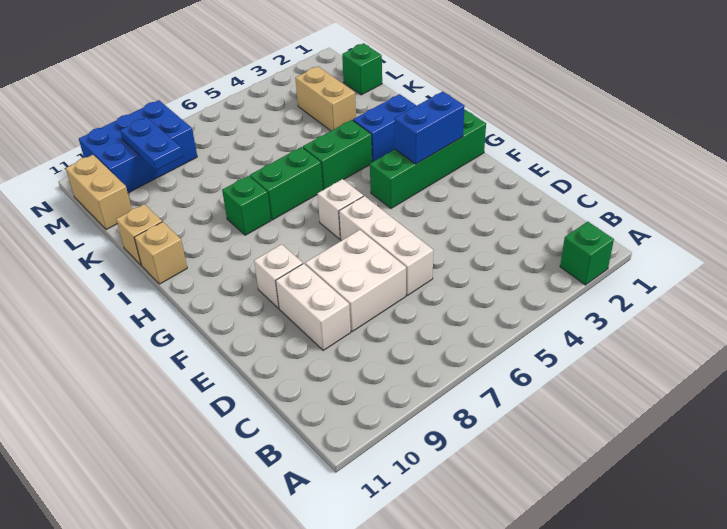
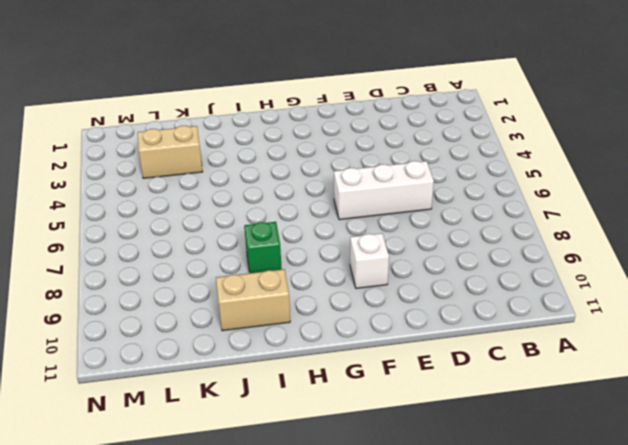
tan 1x2 brick [216,269,290,331] -> tan 1x2 brick moved to [66,155,132,230]
none -> green 1x1 brick [560,222,614,285]
none -> white 2x2 brick [305,230,406,332]
none -> white 1x2 brick [276,264,351,350]

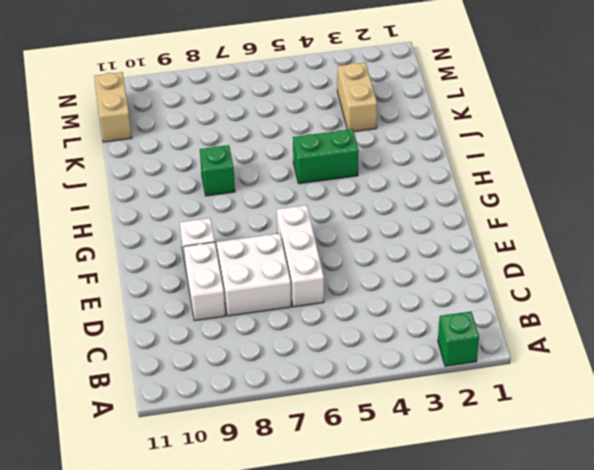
none -> green 1x4 brick [370,110,486,208]
none -> white 1x1 brick [317,179,363,239]
none -> blue 1x2 brick [353,94,416,162]

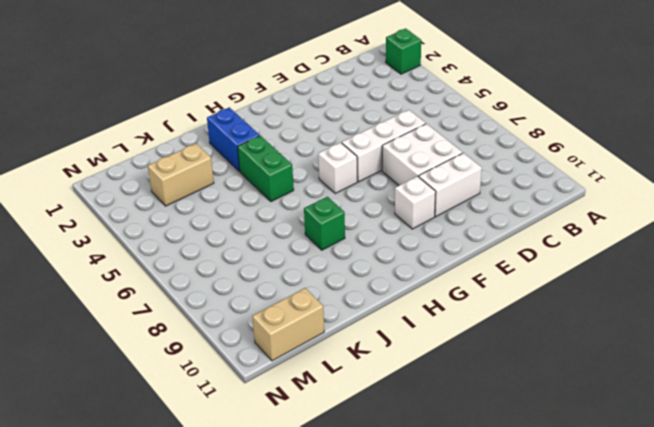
none -> green 1x4 brick [370,110,486,208]
none -> green 1x2 brick [250,147,323,220]
none -> tan 1x1 brick [134,222,187,284]

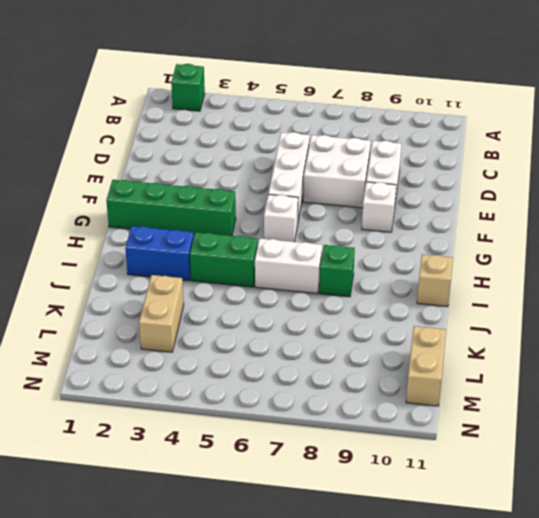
white 1x2 brick [255,239,322,294] -> green 1x2 brick [250,147,323,220]
none -> tan 1x1 brick [116,204,162,265]
none -> green 1x1 brick [342,43,382,95]
none -> blue 2x3 brick [79,100,197,193]

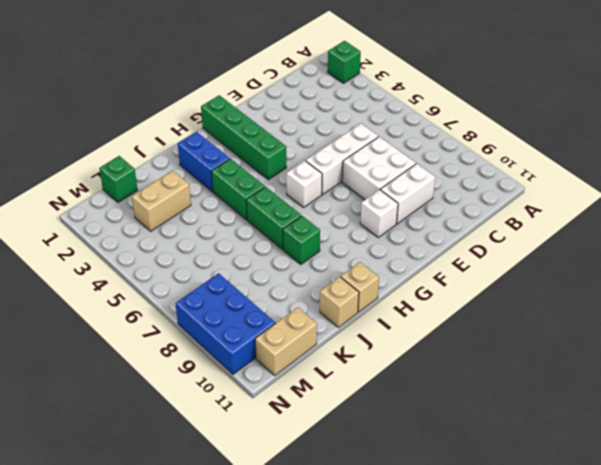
none -> blue 1x2 brick [395,91,465,164]
none -> blue 1x2 plate [120,117,183,170]

